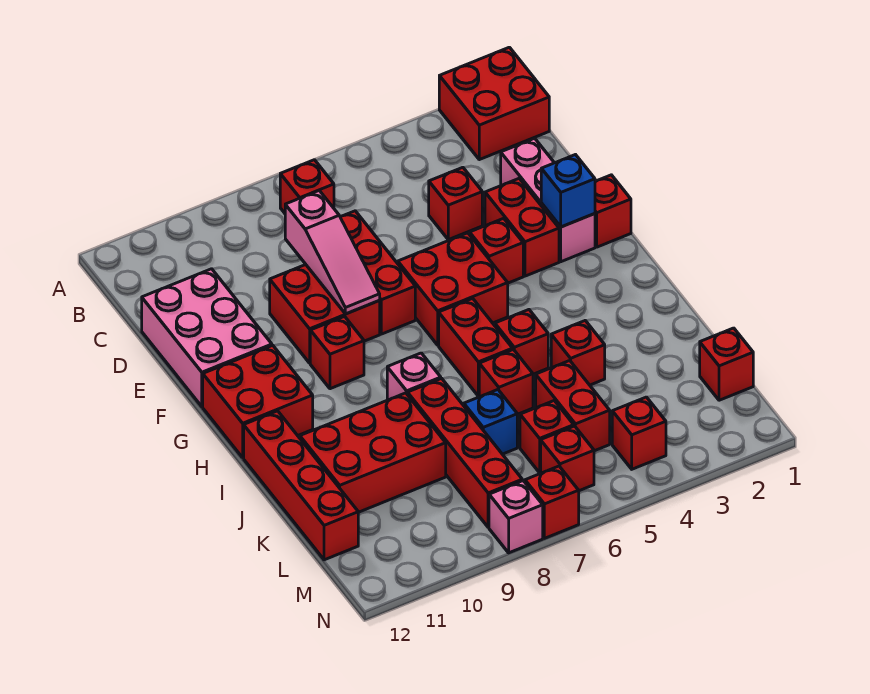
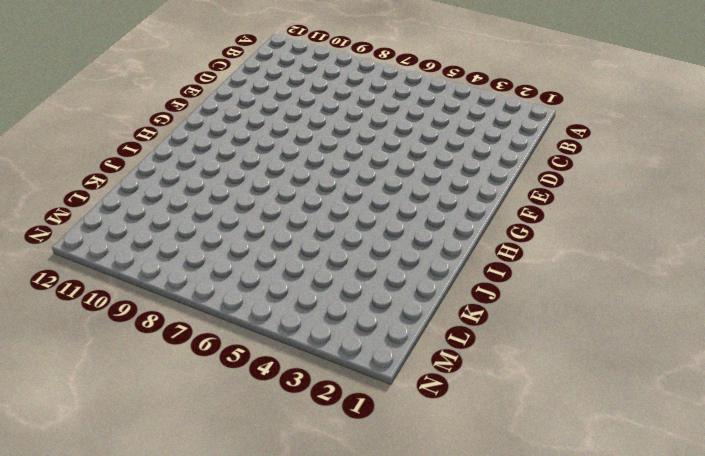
none -> red 2x2 brick [439,47,549,160]
none -> red 1x1 brick [280,160,334,213]
none -> pink 1x3 brick [501,138,595,262]
none -> red 1x1 brick [429,167,482,240]

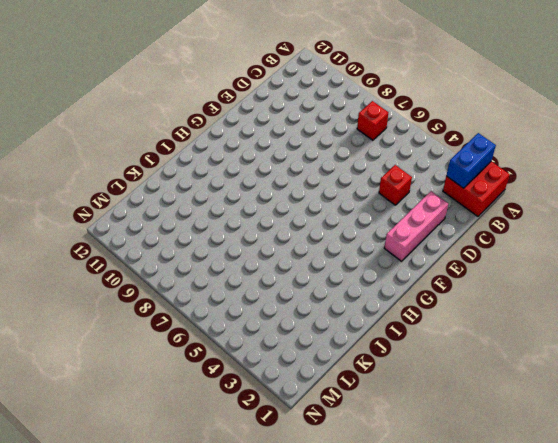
blue 1x2 brick [446,133,496,188] -> none
none -> red 1x3 brick [340,211,415,334]
none -> pink 2x3 brick [142,269,272,407]
none -> red 1x2 brick [485,179,559,276]
none -> red 2x2 brick [270,265,380,363]

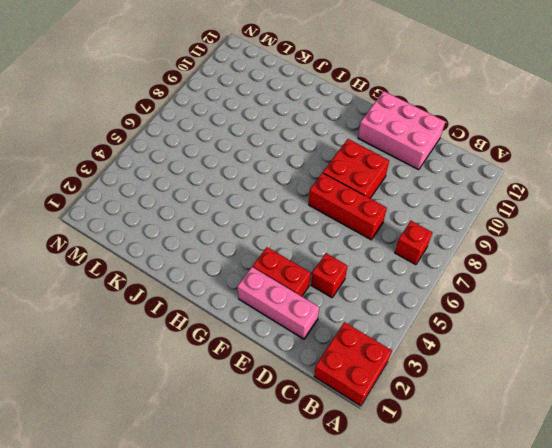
none -> red 1x1 brick [595,175,631,247]
none -> red 1x1 brick [470,218,523,283]
none -> red 2x2 brick [398,233,508,345]
none -> red 1x1 brick [310,316,364,389]

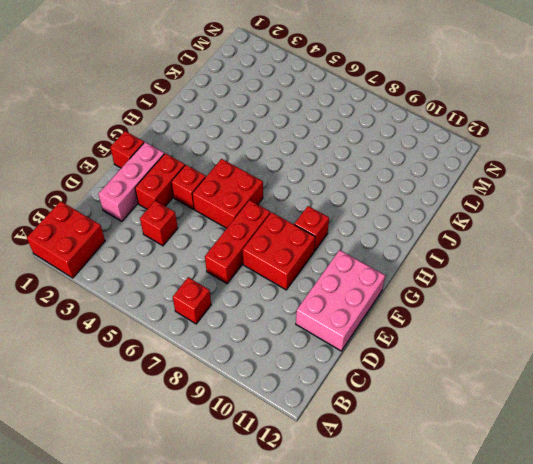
none -> red 2x2 brick [203,345,313,458]
none -> red 1x2 brick [439,298,513,396]
none -> red 1x1 brick [495,310,548,374]
none -> pink 1x1 brick [387,353,441,400]

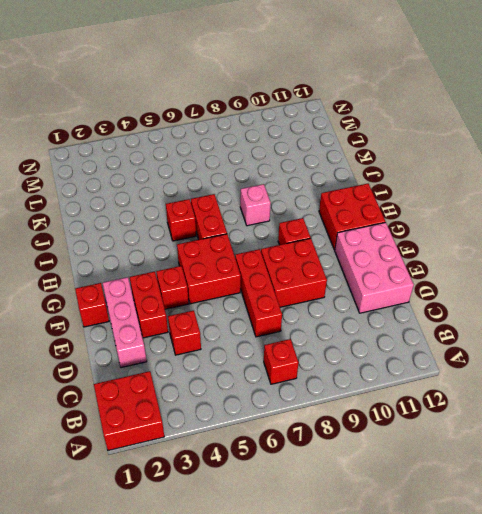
none -> red 1x4 brick [244,411,358,560]
none -> red 1x1 brick [551,321,605,385]
none -> red 1x1 brick [479,350,533,414]
none -> red 1x4 brick [408,378,522,527]

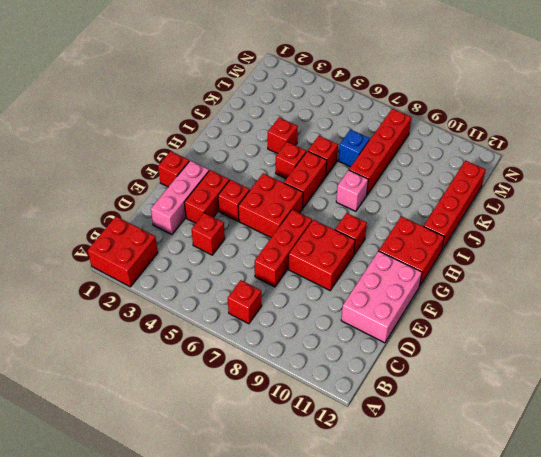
none -> red 2x3 brick [300,393,446,512]
none -> red 1x2 brick [536,361,610,451]
none -> red 1x1 brick [700,328,753,400]
none -> red 1x1 brick [520,401,574,473]

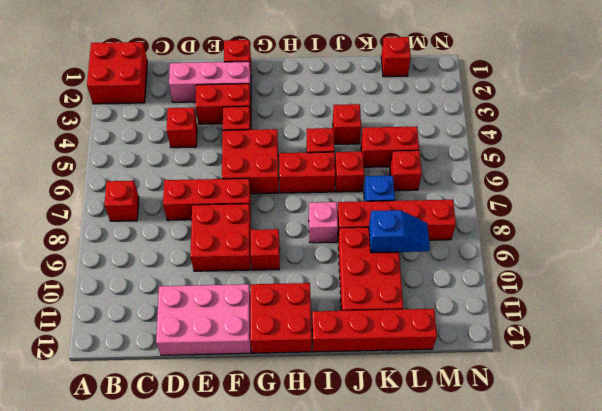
blue 1x2 slope [369,210,430,253] -> none
none -> red 1x1 brick [612,397,666,469]
none -> red 1x1 brick [541,426,594,491]
none -> red 1x1 brick [525,466,579,538]
none -> pink 1x1 brick [489,481,543,553]

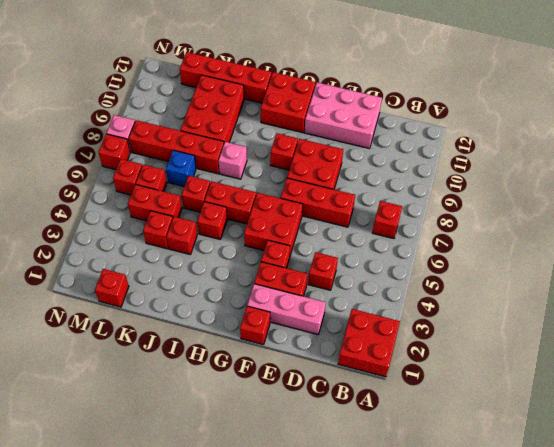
red 1x1 brick [143,211,173,249] -> red 1x1 brick moved to [612,397,666,469]
none -> pink 1x3 slope [285,191,380,314]
none -> blue 1x1 brick [541,155,595,227]

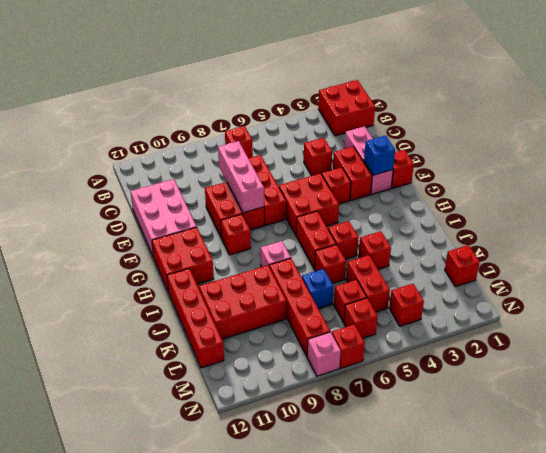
pink 1x3 brick [218,141,264,213] -> pink 1x3 slope [285,191,380,314]

